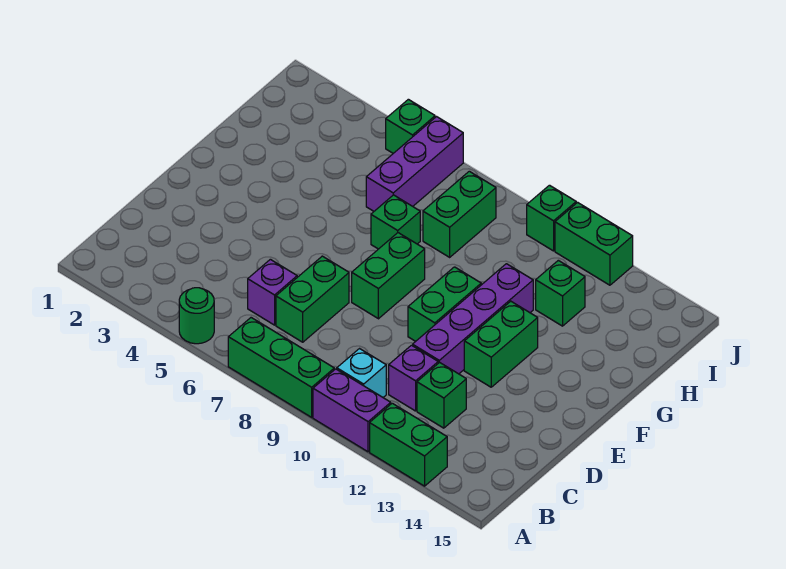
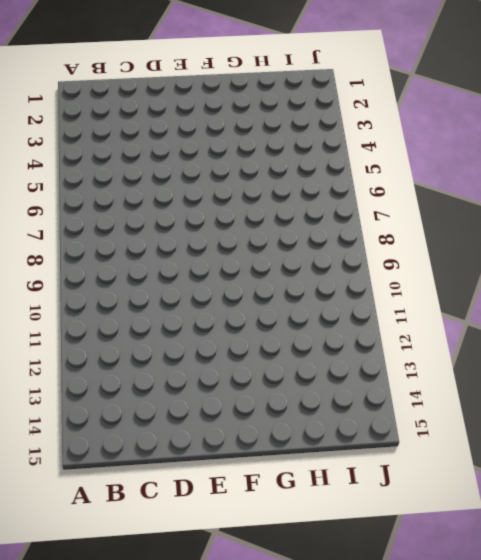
none -> green 1x1 round brick [179,288,214,344]
none -> green 1x3 brick [228,318,334,417]
none -> purple 1x2 brick [313,369,391,452]

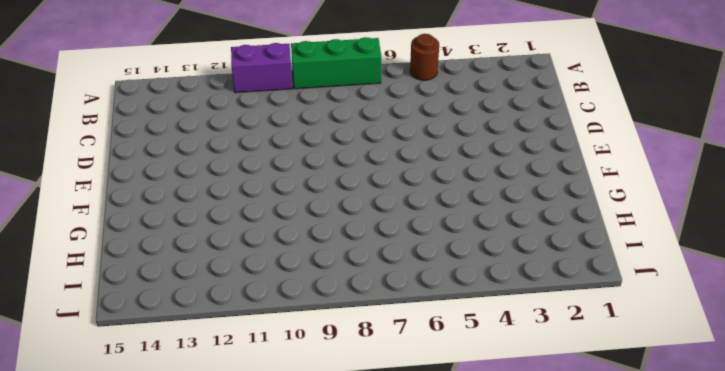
brown 1x1 round brick [410,34,439,80] -> green 1x1 round brick [179,288,214,344]
none -> green 1x2 brick [370,403,447,486]
none -> cyan 1x1 brick [337,349,386,397]
none -> purple 1x1 brick [248,259,297,325]

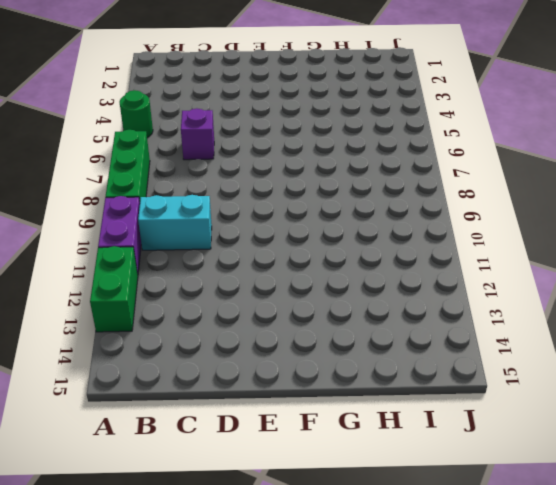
cyan 1x2 brick [138,195,212,250] -> cyan 1x1 brick [337,349,386,397]
none -> green 1x2 brick [276,256,349,342]
none -> purple 1x1 brick [389,345,438,411]
none -> green 1x1 brick [417,362,466,428]

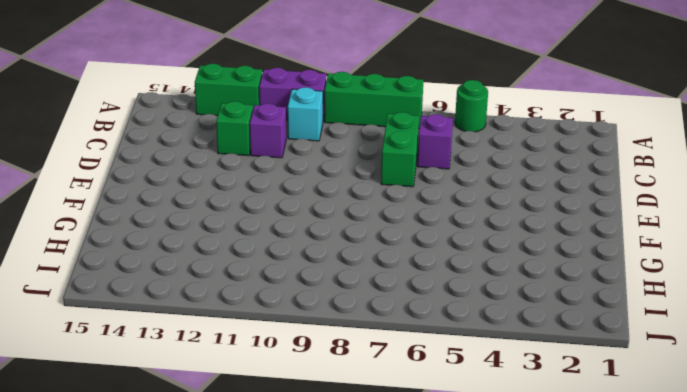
none -> purple 1x4 brick [413,264,533,374]
none -> green 1x2 brick [352,233,425,319]
none -> green 1x2 brick [408,267,481,341]

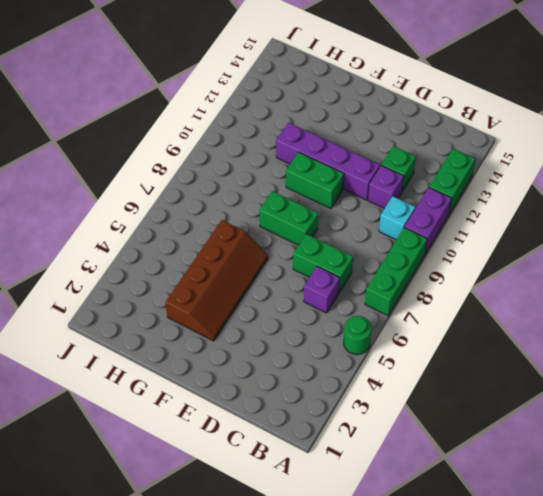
brown 2x4 slope [166,220,268,341] -> none
none -> green 1x2 brick [464,301,538,387]
none -> green 1x1 brick [371,195,420,249]
none -> purple 1x3 brick [366,117,463,211]

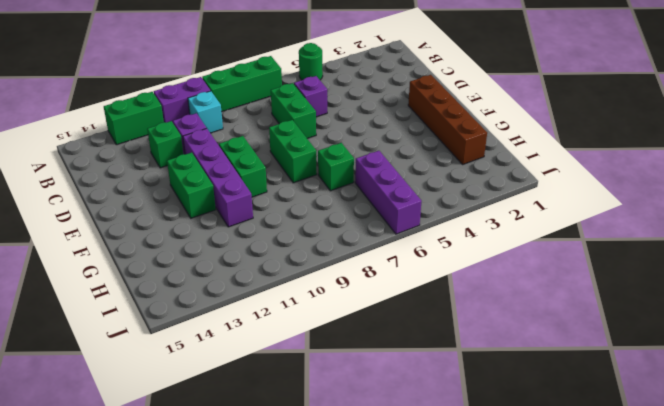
brown 1x4 brick [408,75,487,164] -> none
none -> green 1x2 brick [423,171,496,257]
none -> green 1x1 brick [536,260,585,326]
none -> green 1x1 brick [386,99,435,153]

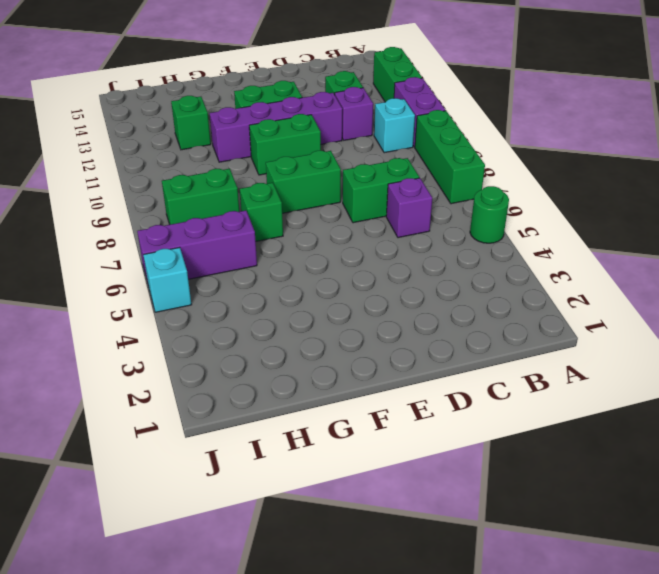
cyan 1x1 brick [143,247,192,312] -> green 1x1 brick [386,99,435,153]
none -> green 1x1 brick [527,185,576,251]
none -> green 1x2 brick [555,202,633,285]

